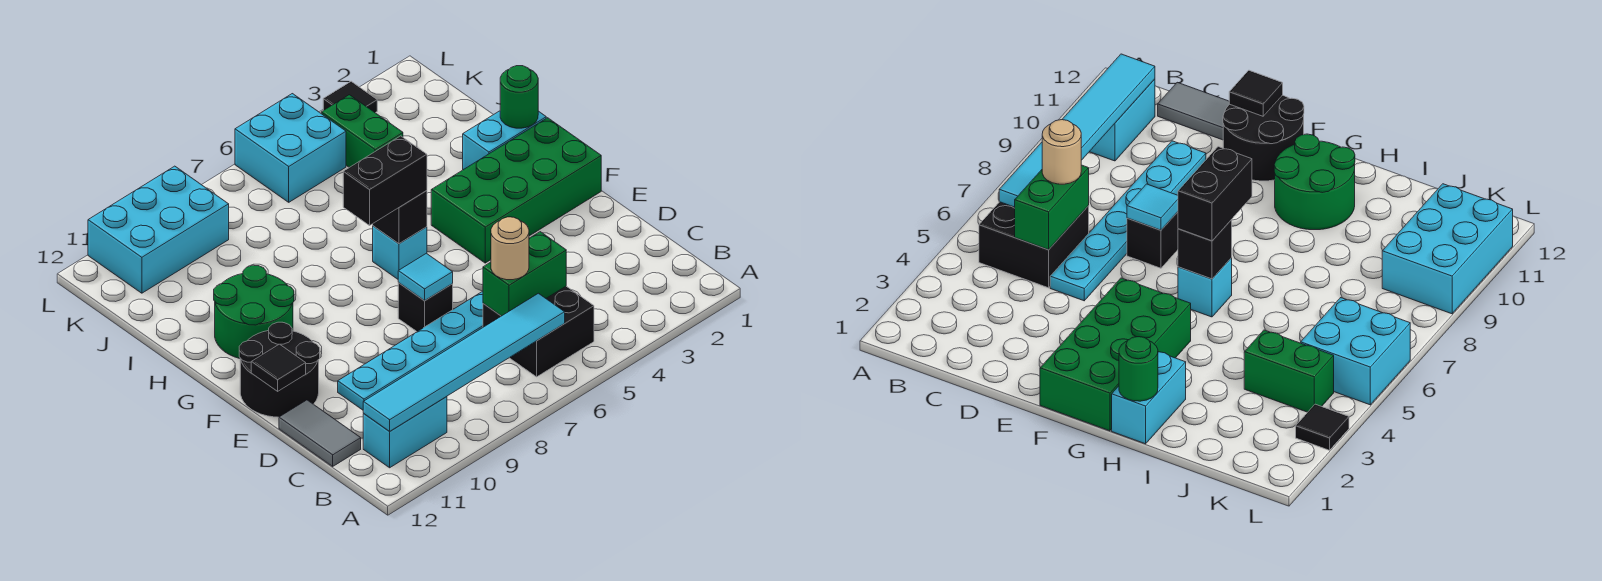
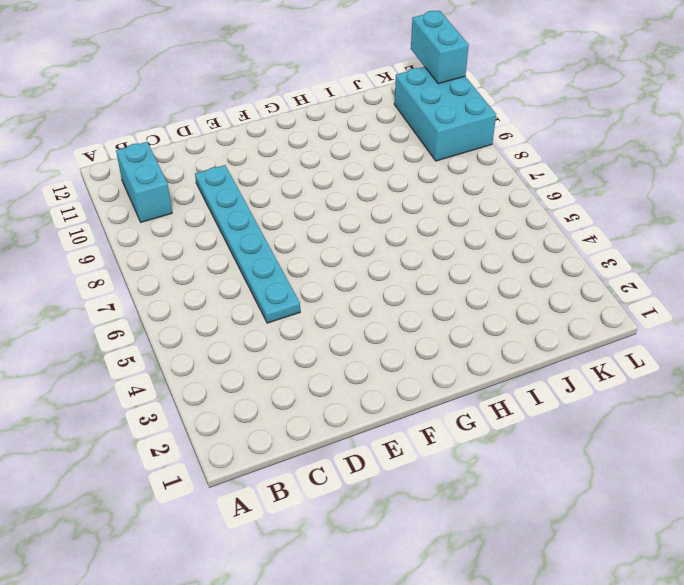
cyan 1x2 brick [411,11,469,84] -> cyan 1x2 brick moved to [463,111,546,170]
none -> black 2x2 brick [483,286,594,377]
none -> grey 1x2 tile [279,400,361,466]
none -> black 1x1 brick [398,283,453,332]

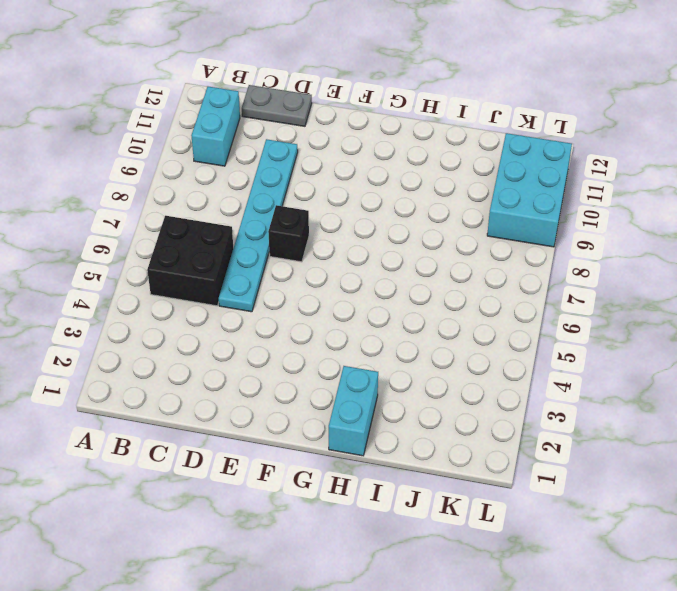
grey 1x2 plate [242,85,312,126] -> grey 1x2 tile [279,400,361,466]
none -> black 2x2 round brick [239,322,320,417]
none -> green 2x4 brick [431,118,601,263]
none -> cyan 1x1 brick [373,226,427,279]

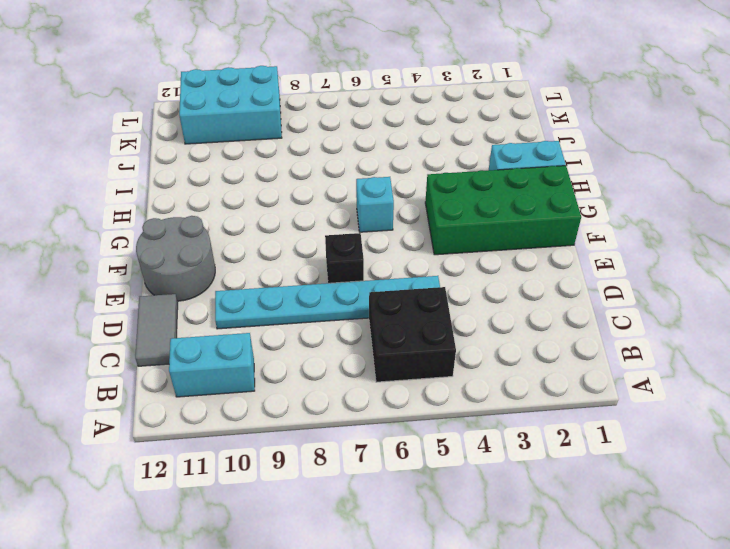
grey 2x2 round brick [136,216,215,301] -> black 2x2 round brick [239,322,320,417]
none -> green 2x2 round brick [214,265,294,358]
none -> green 1x2 brick [321,95,403,167]
none -> cyan 2x2 brick [235,94,346,202]

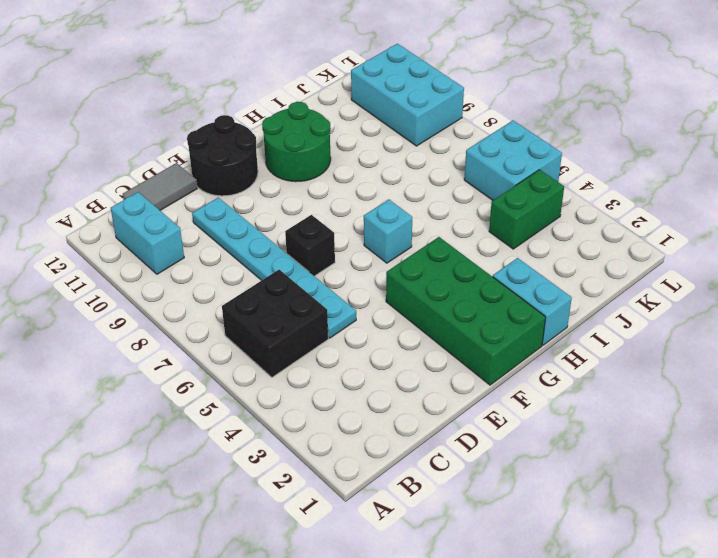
none -> black 1x1 tile [323,81,377,113]
none -> cyan 1x6 tile [363,293,565,431]
none -> green 1x2 brick [483,232,566,316]

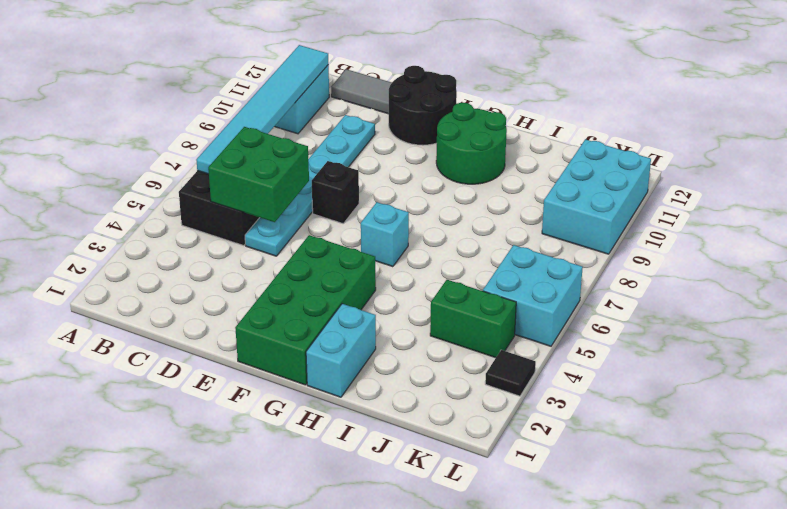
green 2x2 brick [208,127,309,222] -> green 1x2 brick [483,232,566,316]
none -> cyan 1x1 tile [398,253,453,300]
none -> black 1x1 tile [251,344,306,391]
none -> black 1x1 brick [373,191,427,244]

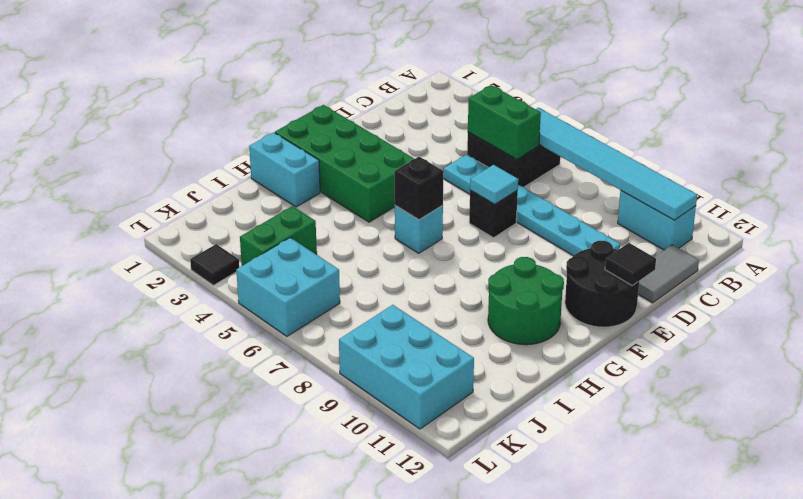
none -> green 1x1 round brick [500,66,538,128]
none -> tan 1x1 round brick [491,217,529,280]
none -> black 1x2 brick [343,136,427,225]

